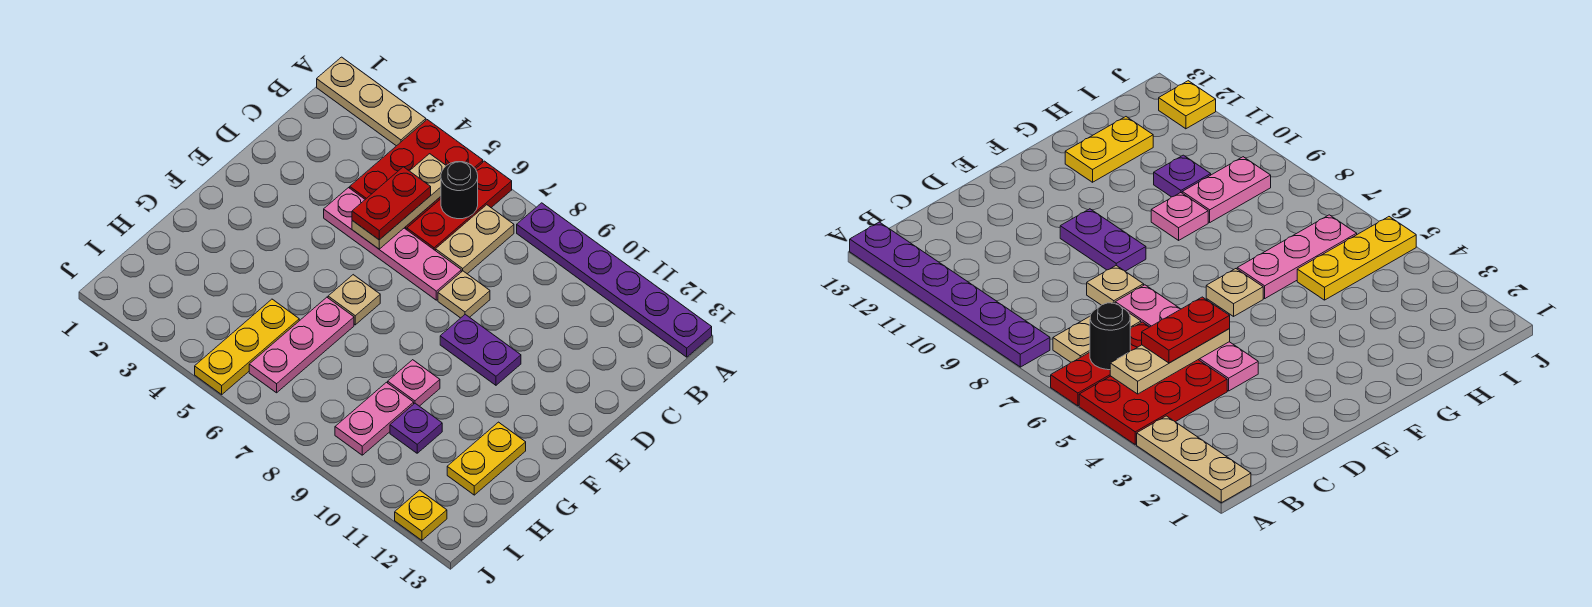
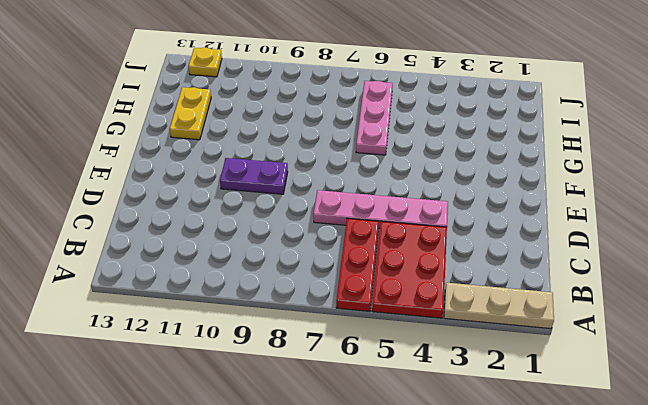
none -> purple 1x6 plate [517,203,712,357]
none -> tan 1x2 plate [436,205,514,274]
none -> tan 1x1 plate [438,271,490,318]

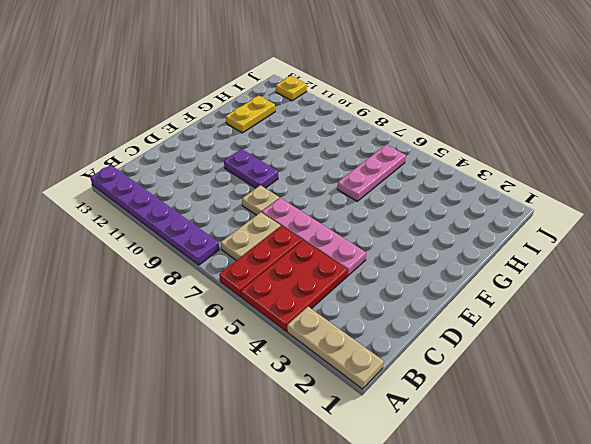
none -> tan 1x1 plate [328,275,380,325]
none -> pink 1x1 plate [388,360,440,406]
none -> yellow 1x3 plate [195,299,299,394]

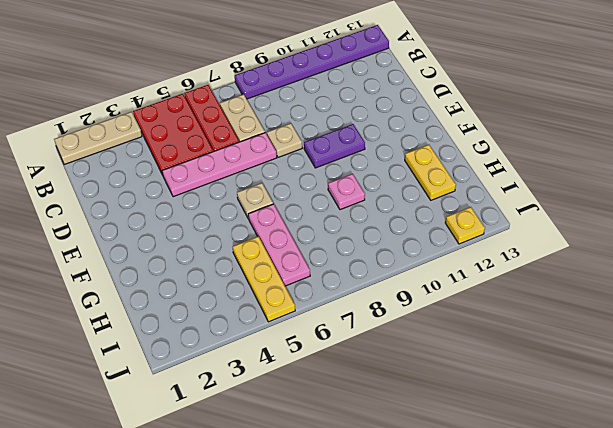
none -> pink 1x2 plate [335,382,414,455]
none -> purple 1x1 plate [390,403,442,453]
none -> tan 1x3 plate [352,154,446,249]

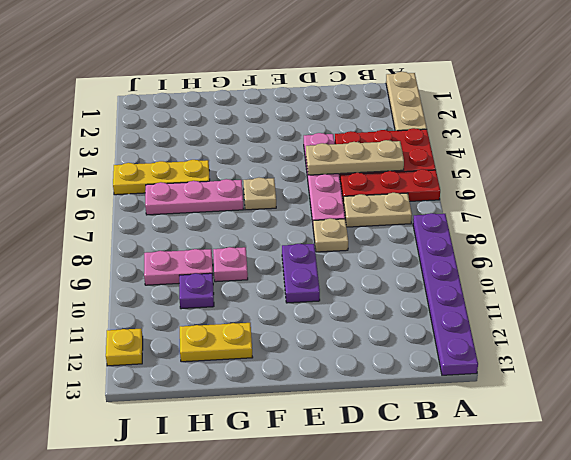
none -> black 1x1 round brick [441,162,478,219]
none -> red 1x2 plate [352,167,431,240]

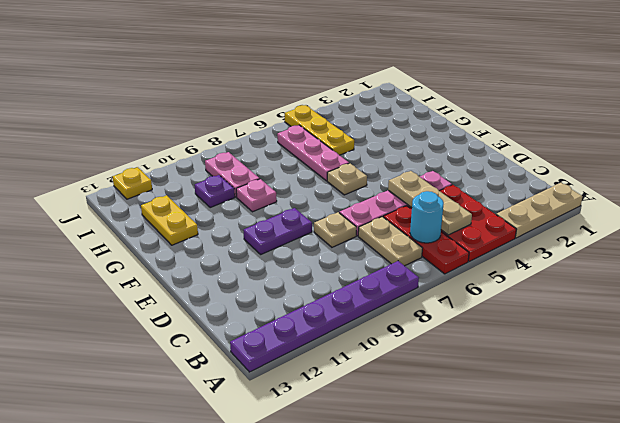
cyan 1x1 round brick [410,191,444,243] -> black 1x1 round brick [441,162,478,219]
none -> red 1x2 plate [352,167,431,240]

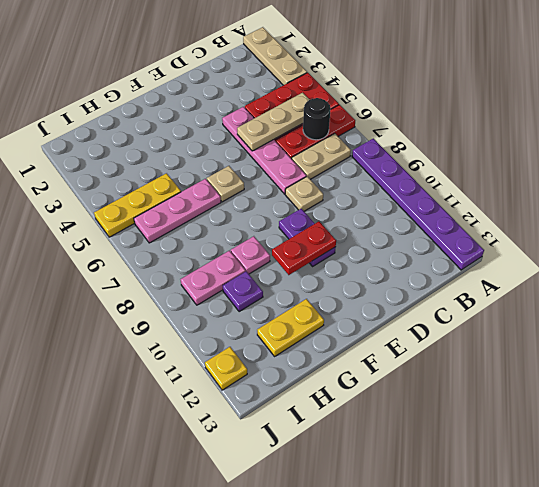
red 1x2 plate [272,222,336,275] -> red 1x2 plate moved to [352,167,431,240]

